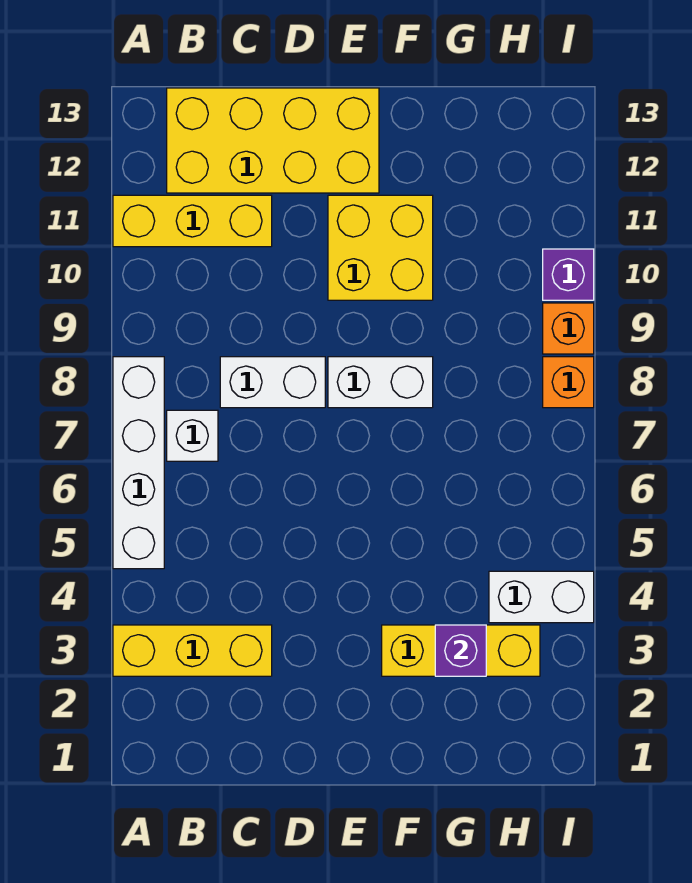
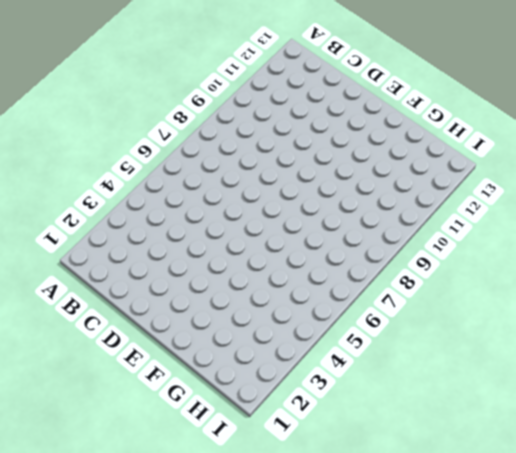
none -> yellow 1x3 brick [113,625,272,676]
none -> white 1x4 brick [113,357,164,569]
none -> yellow 1x3 brick [113,195,272,247]

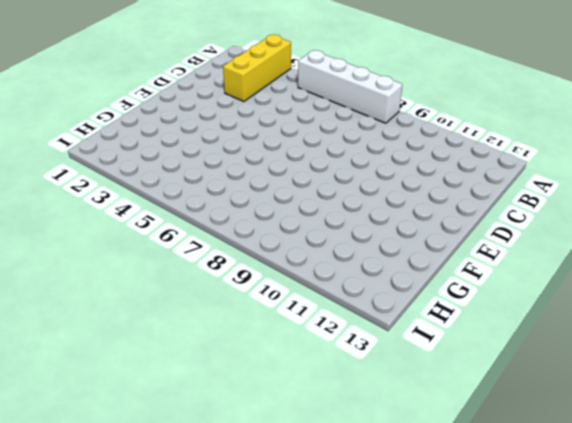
none -> yellow 1x3 brick [113,195,272,247]
none -> white 1x1 brick [167,410,218,461]
none -> yellow 2x4 brick [167,88,379,193]

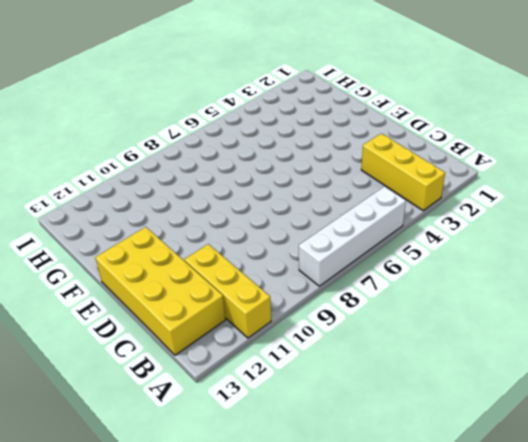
none -> white 1x1 brick [167,410,218,461]
none -> white 1x2 brick [220,357,325,408]
none -> white 1x2 brick [328,357,433,408]

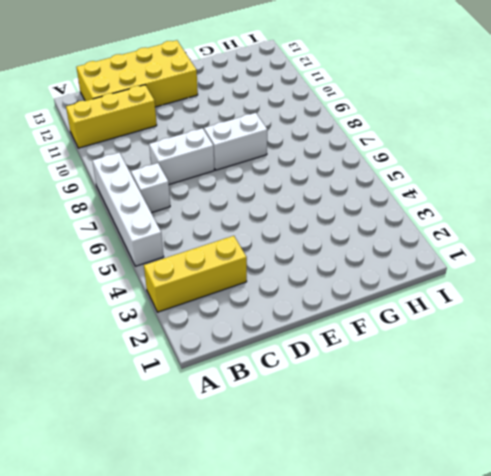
none -> yellow 2x2 brick [328,195,433,300]
none -> yellow 1x3 brick [382,625,540,676]
none -> white 1x2 brick [489,571,594,623]

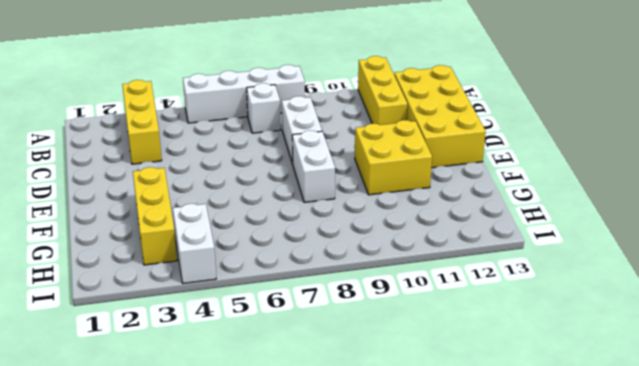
none -> orange 1x1 brick [543,357,594,408]
none -> orange 1x1 brick [543,303,594,354]
none -> purple 1x1 brick [543,249,594,300]

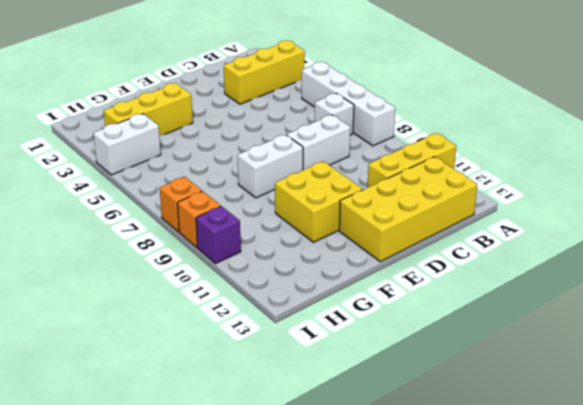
none -> purple 1x1 brick [435,625,486,676]

